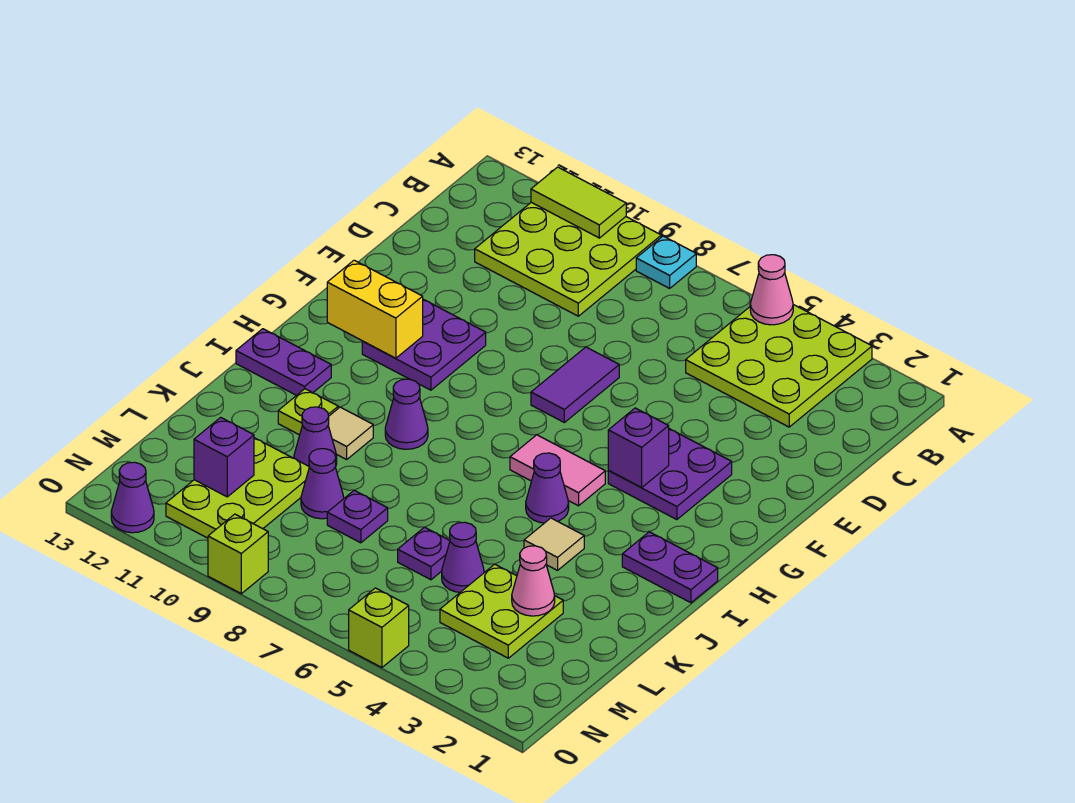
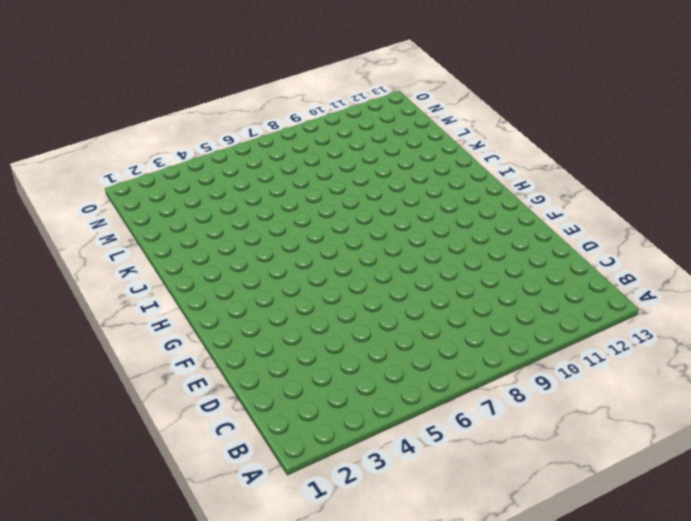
none -> lime 3x3 plate [686,305,872,427]
none -> cyan 1x1 plate [636,236,696,288]
none -> lime 3x3 plate [475,202,661,316]
none -> purple 1x2 tile [531,347,619,422]

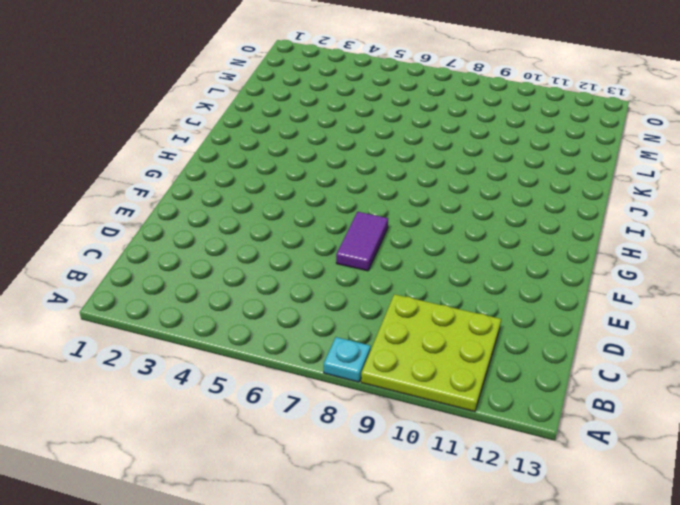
none -> lime 3x3 plate [686,305,872,427]
none -> purple 2x2 plate [608,429,732,520]
none -> purple 2x2 plate [362,299,486,390]
none -> pink 1x2 tile [510,435,605,506]

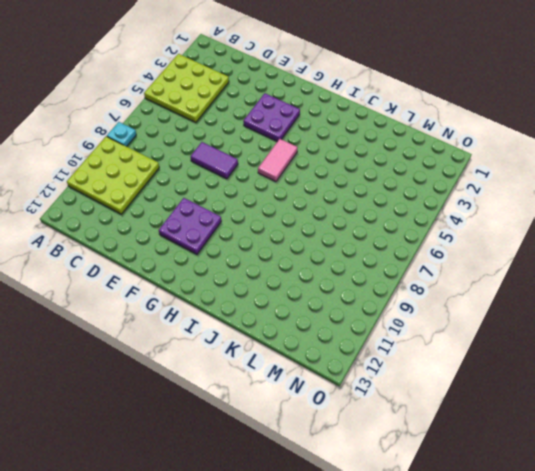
none -> purple 1x2 plate [622,532,718,603]
none -> purple 1x1 cone [526,453,569,523]
none -> purple 1x1 cone [385,379,428,449]
none -> purple 1x2 plate [236,329,331,395]

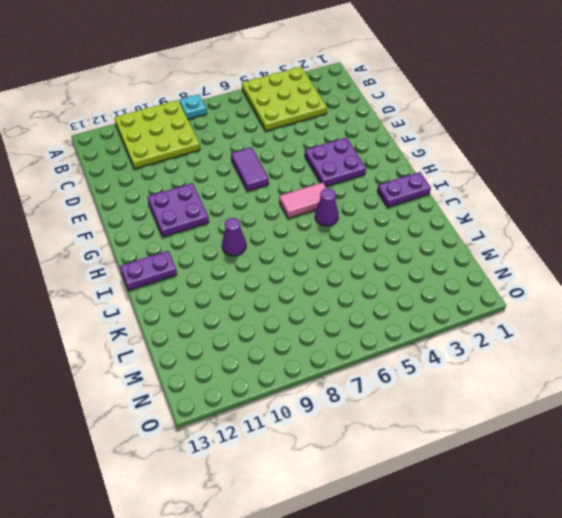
none -> tan 1x1 tile [524,518,584,570]
none -> tan 1x1 tile [328,407,373,459]
none -> lime 1x1 plate [278,389,338,435]
none -> purple 1x1 cone [294,407,337,467]

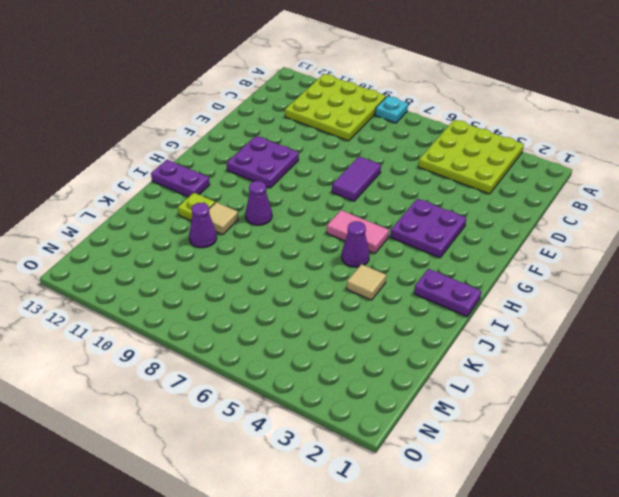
none -> lime 2x2 plate [440,564,563,658]
none -> purple 1x1 cone [442,522,484,592]
none -> purple 1x1 plate [398,527,450,580]
none -> purple 1x1 plate [327,490,388,543]

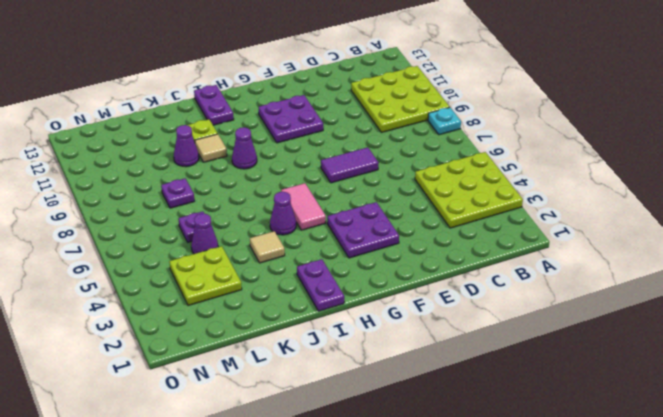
none -> purple 1x1 cone [301,449,344,519]
none -> lime 2x3 plate [166,438,309,538]
none -> lime 1x1 brick [349,588,409,667]
none -> lime 1x1 brick [208,514,268,594]

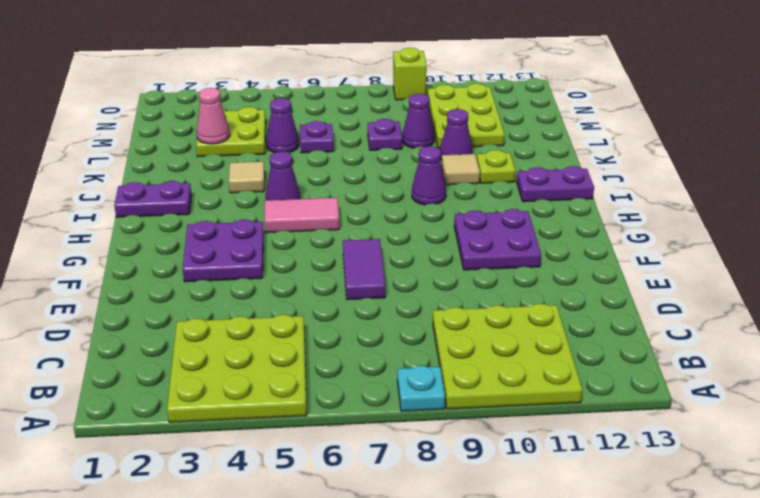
none -> lime 1x1 brick [349,588,409,667]
none -> purple 1x1 cone [111,462,154,533]
none -> pink 1x1 cone [750,255,793,325]
none -> lime 1x2 tile [531,167,626,238]

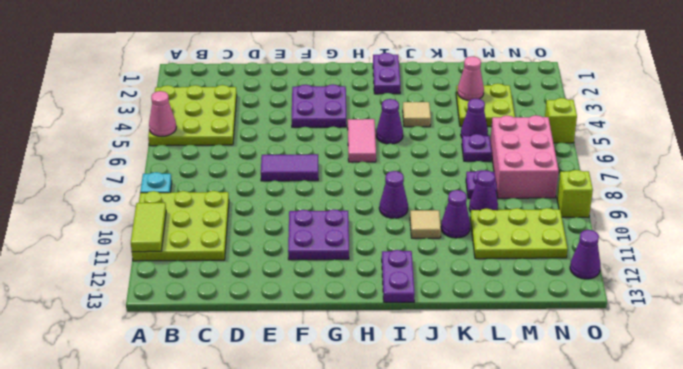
pink 2x3 brick [490,115,559,198] -> none
none -> lime 1x1 plate [278,389,338,435]
none -> purple 1x1 brick [608,408,669,488]
none -> yellow 1x2 brick [327,260,423,358]
none -> purple 1x1 brick [194,417,254,497]

